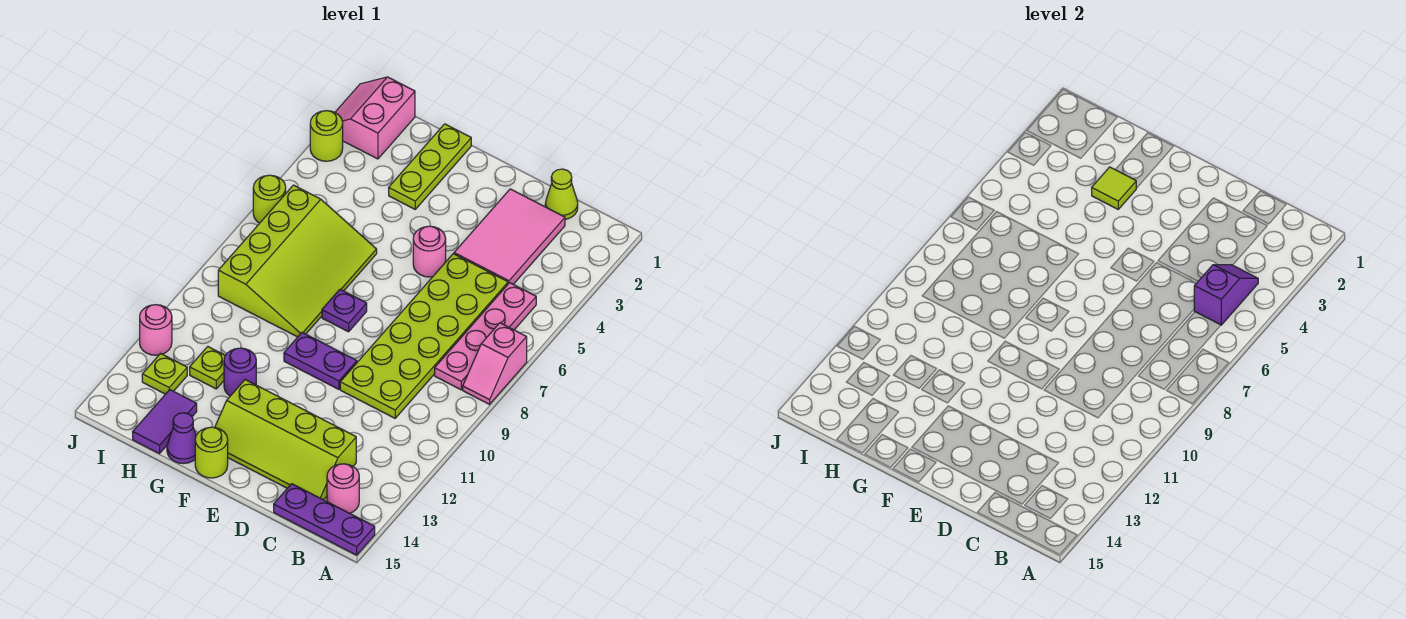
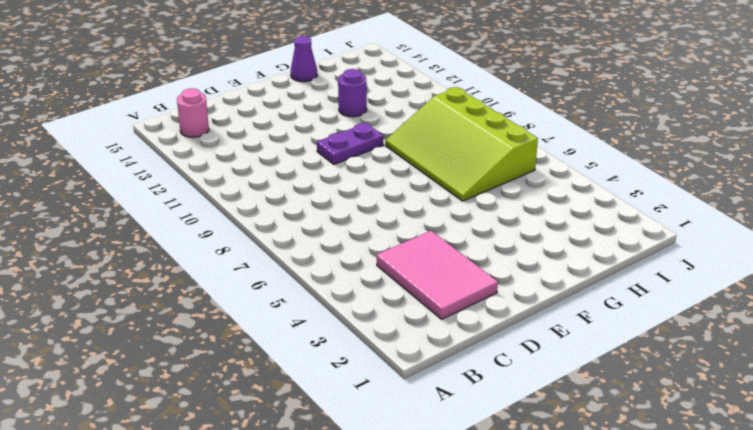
none -> pink 1x2 slope [463,323,527,404]
none -> purple 1x3 plate [274,484,375,555]
none -> pink 1x4 plate [435,283,536,390]

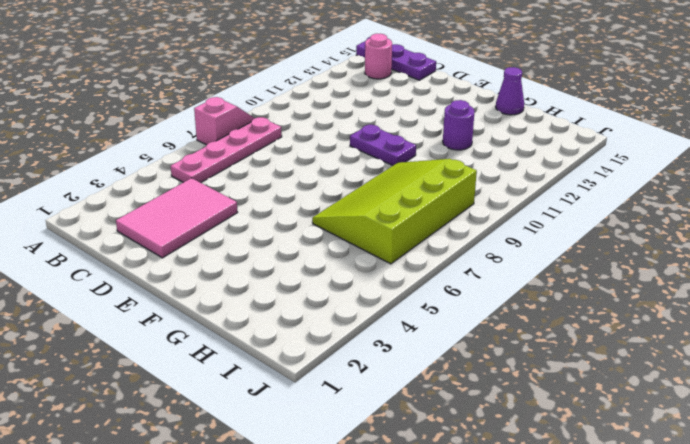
none -> lime 1x1 cone [545,169,578,219]
none -> lime 2x6 plate [340,254,508,418]
none -> lime 2x4 slope [215,380,356,500]

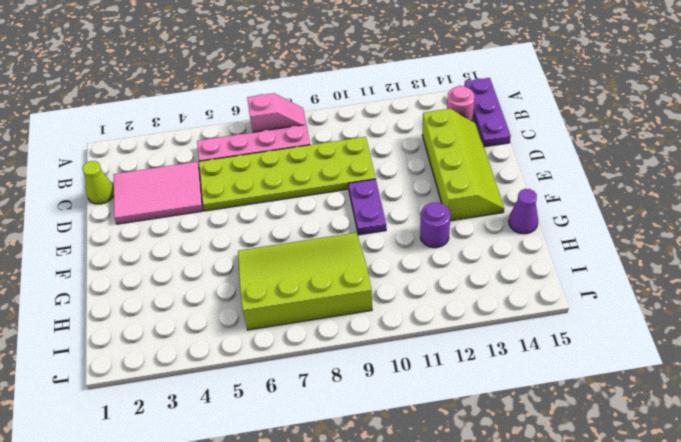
none -> pink 1x1 round brick [413,226,446,277]
none -> purple 1x1 plate [322,289,367,332]
none -> lime 1x1 round brick [195,427,228,478]

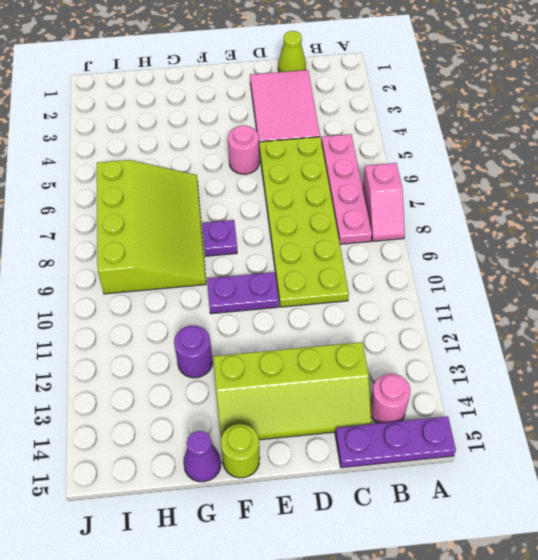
none -> lime 1x3 plate [389,124,471,209]
none -> lime 1x1 plate [190,347,225,389]
none -> purple 1x2 tile [133,390,197,454]

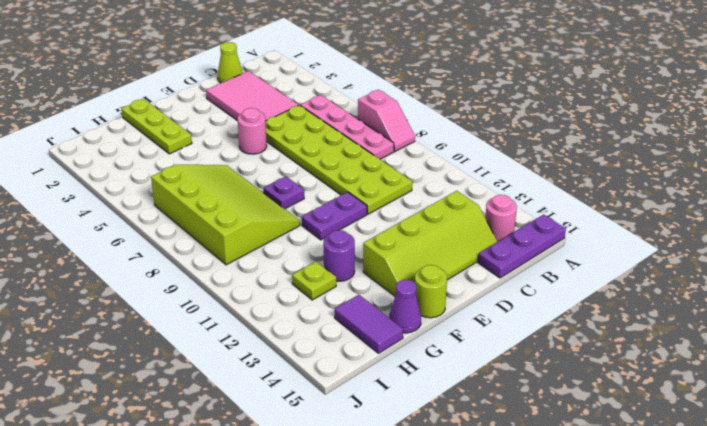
none -> pink 2x2 slope [335,77,415,159]
none -> lime 1x1 plate [142,354,187,394]
none -> lime 1x1 round brick [310,111,343,161]

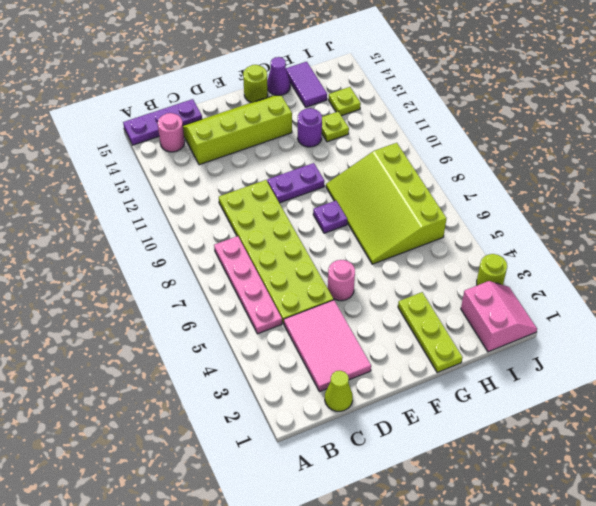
none -> pink 1x2 slope [463,323,527,404]
none -> lime 1x1 round brick [253,175,286,223]
none -> pink 1x1 round brick [140,305,172,355]

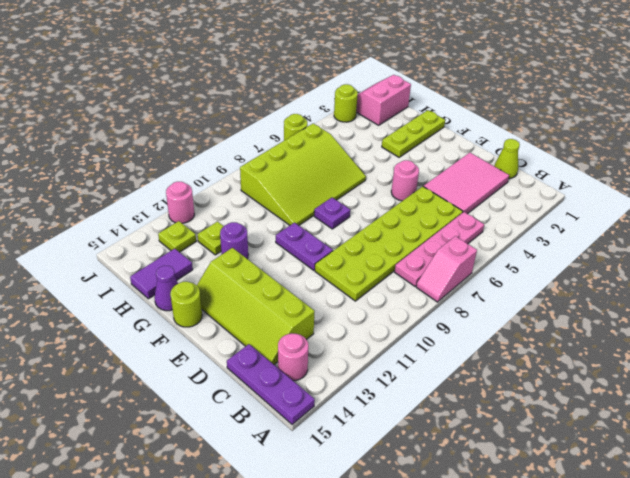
none -> purple 1x2 slope [1194,265,1258,325]
none -> lime 1x1 tile [1092,167,1136,209]

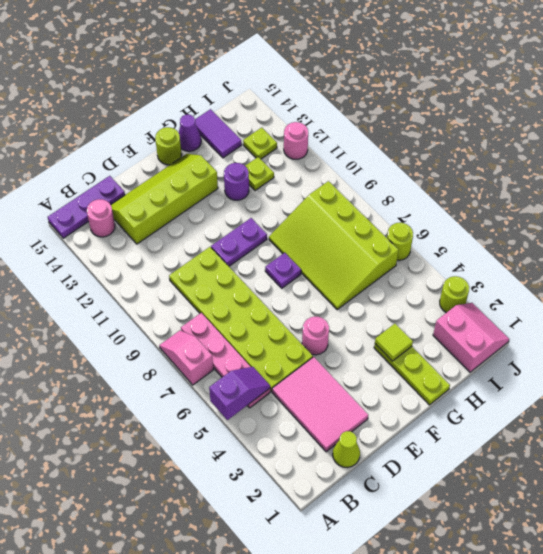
purple 1x2 slope [209,367,270,420] -> purple 1x2 slope turned to [1194,265,1258,325]

